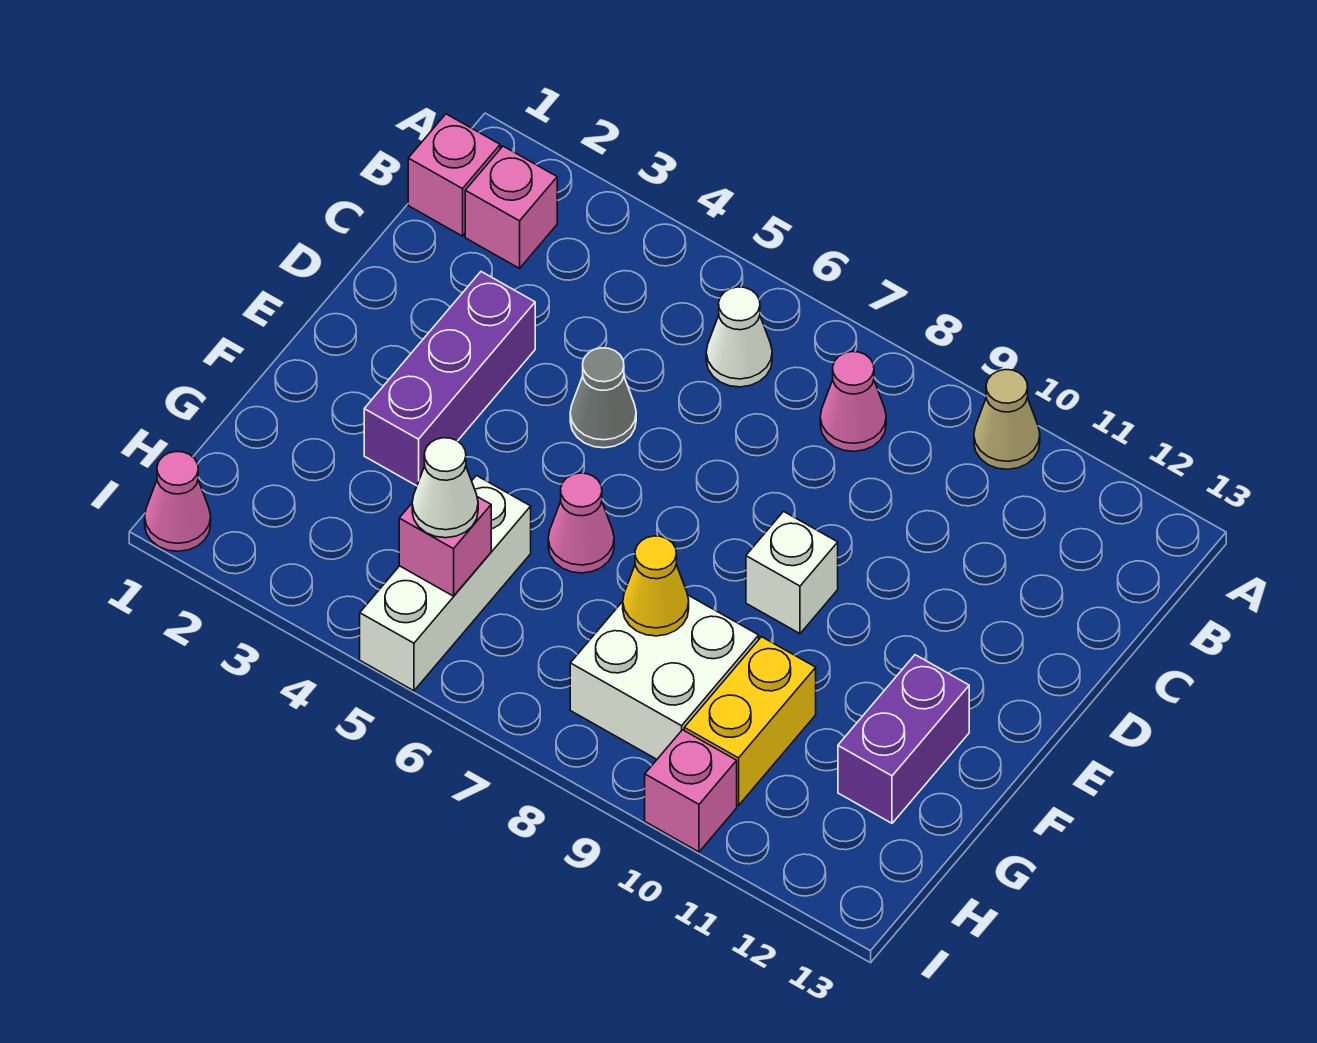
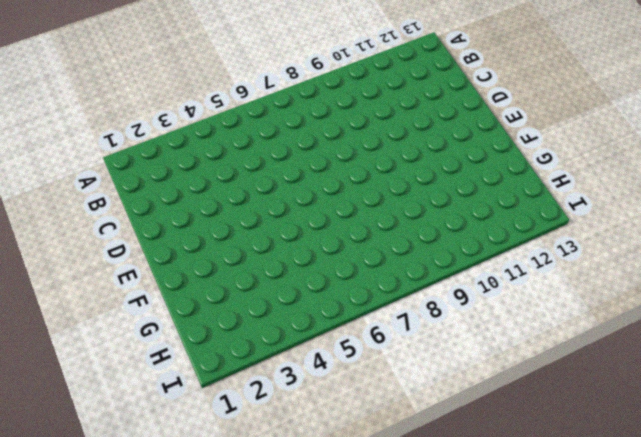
none -> tan 1x1 cone [974,370,1040,469]
none -> pink 1x1 brick [408,114,500,236]
none -> pink 1x1 brick [465,146,557,268]

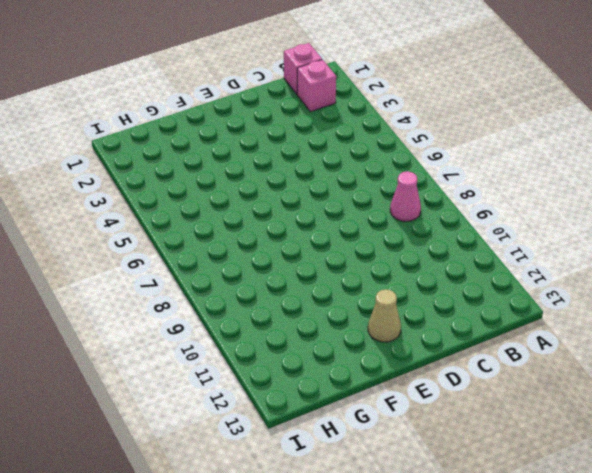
tan 1x1 cone [368,289,401,342] -> tan 1x1 cone moved to [974,370,1040,469]
none -> white 1x1 cone [706,287,772,387]
none -> purple 1x3 brick [364,272,535,486]
none -> grey 1x1 cone [570,348,636,448]

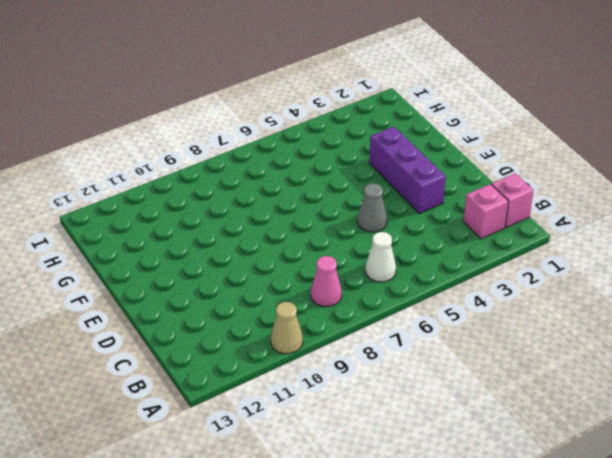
none -> white 1x1 brick [746,511,838,634]
none -> pink 1x1 cone [548,473,614,573]
none -> purple 1x2 brick [838,655,969,823]

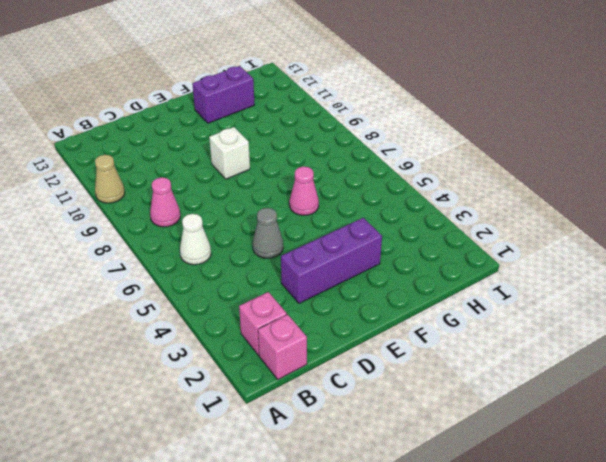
none -> white 1x3 brick [360,476,531,691]
none -> white 2x2 brick [570,595,759,759]
none -> yellow 1x2 brick [684,637,816,805]

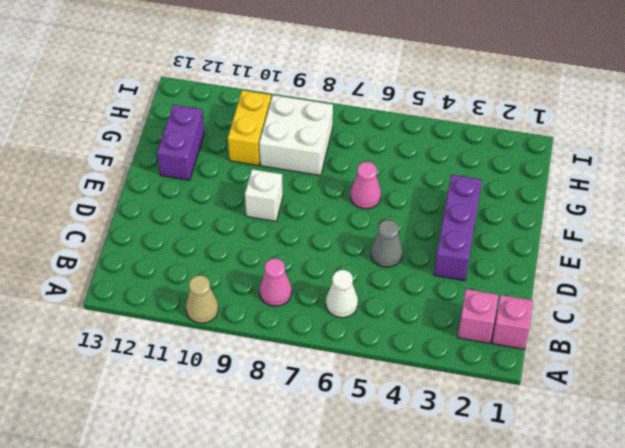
none -> white 1x3 brick [360,476,531,691]
none -> pink 1x1 cone [145,452,211,551]
none -> pink 1x1 brick [645,730,737,852]

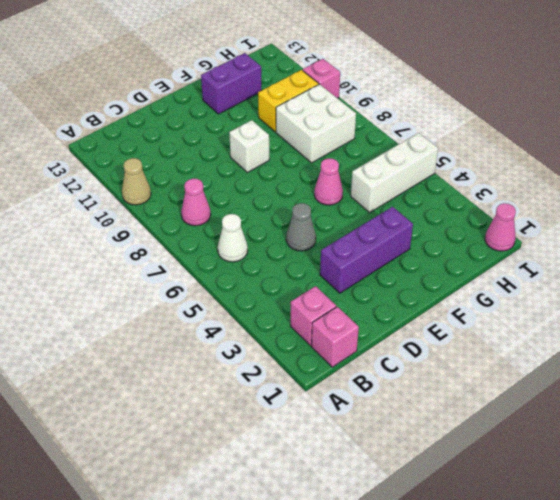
none -> yellow 1x1 cone [623,536,689,636]
none -> pink 1x1 brick [399,497,491,596]
none -> white 1x1 cone [412,438,478,538]

